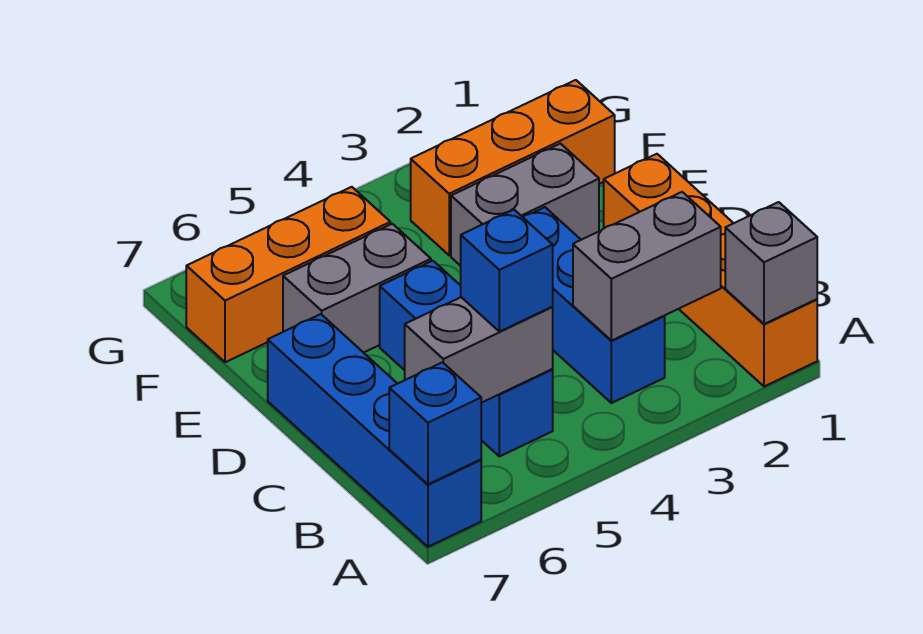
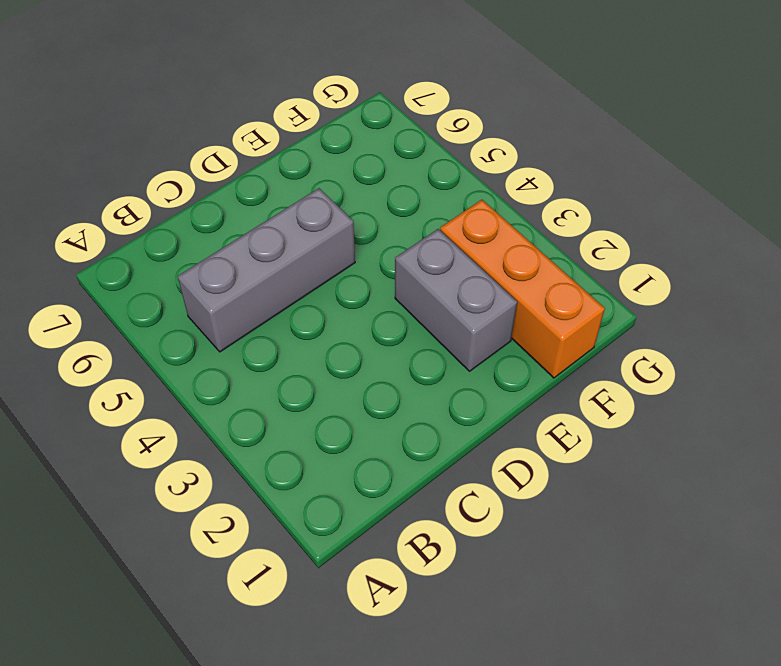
grey 1x3 brick [178,188,355,352] -> blue 1x3 brick [380,261,553,457]
none -> orange 1x4 brick [604,154,817,387]
none -> blue 1x4 brick [268,314,481,547]
none -> blue 1x3 brick [523,207,665,403]

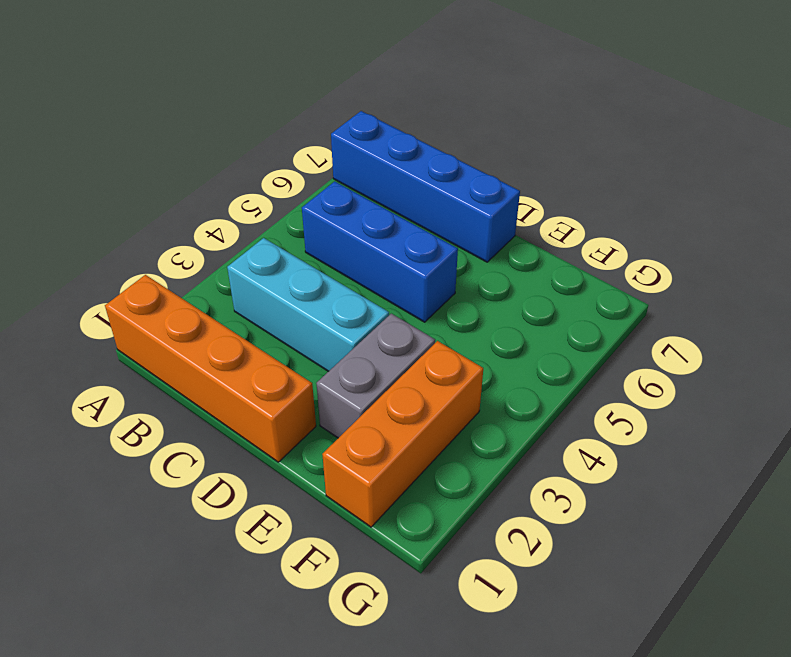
cyan 1x3 brick [227,238,389,371] -> blue 1x3 brick [523,207,665,403]
none -> grey 1x2 brick [283,224,431,353]
none -> orange 1x3 brick [186,187,390,362]
none -> grey 1x1 brick [725,202,817,324]

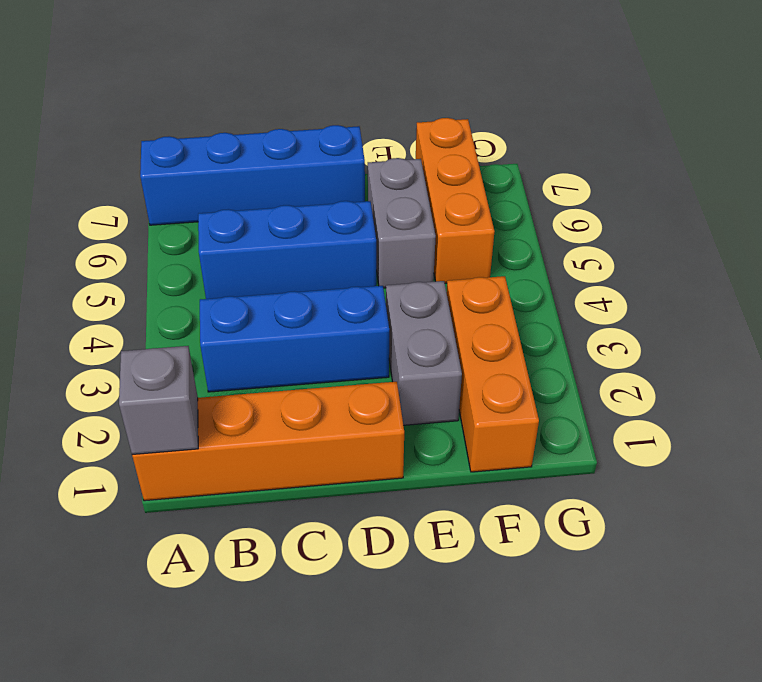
none -> blue 1x1 brick [389,362,481,484]
none -> grey 1x2 brick [573,192,721,341]
none -> grey 1x2 brick [405,297,553,403]

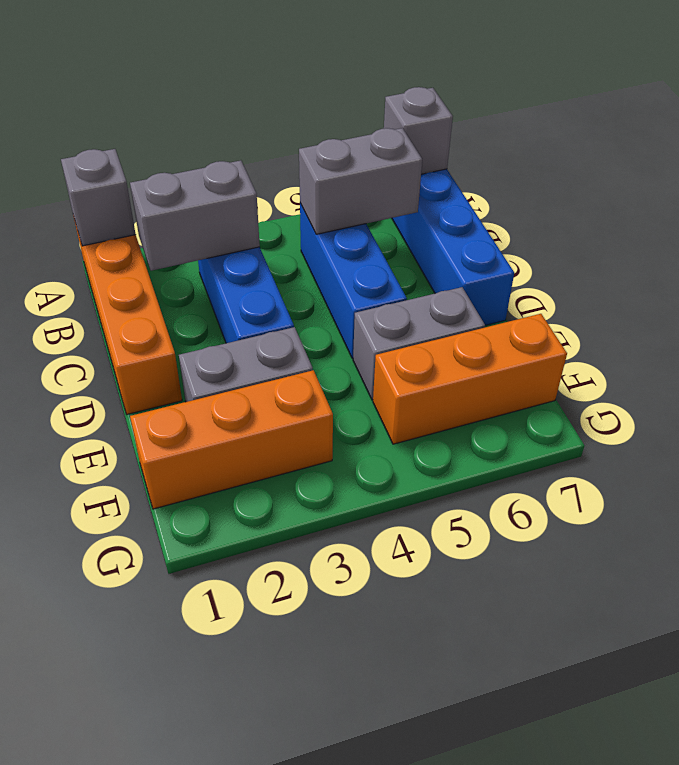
grey 1x1 brick [384,87,453,174] -> blue 1x1 brick [389,362,481,484]
none -> blue 1x1 brick [461,210,553,332]

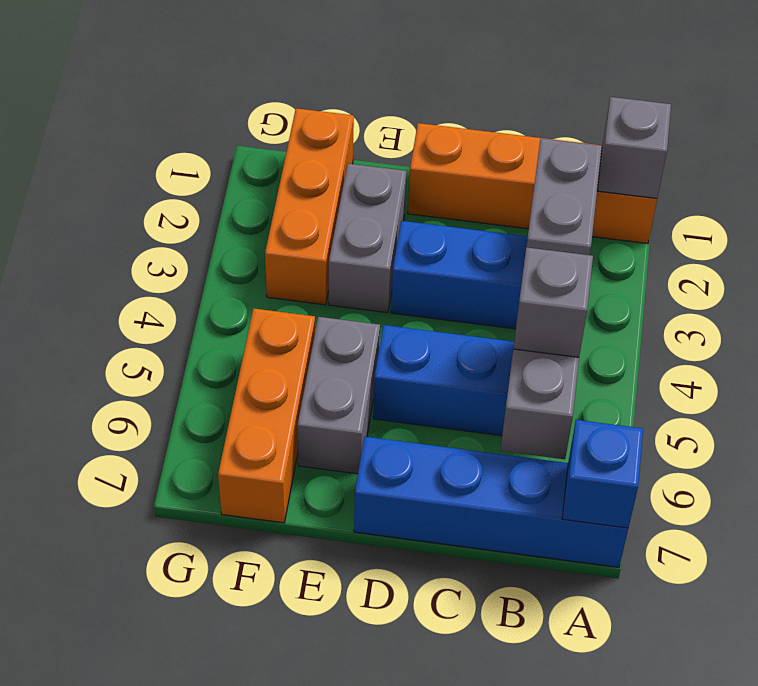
grey 1x1 brick [513,247,593,357] -> blue 1x1 brick [461,210,553,332]

